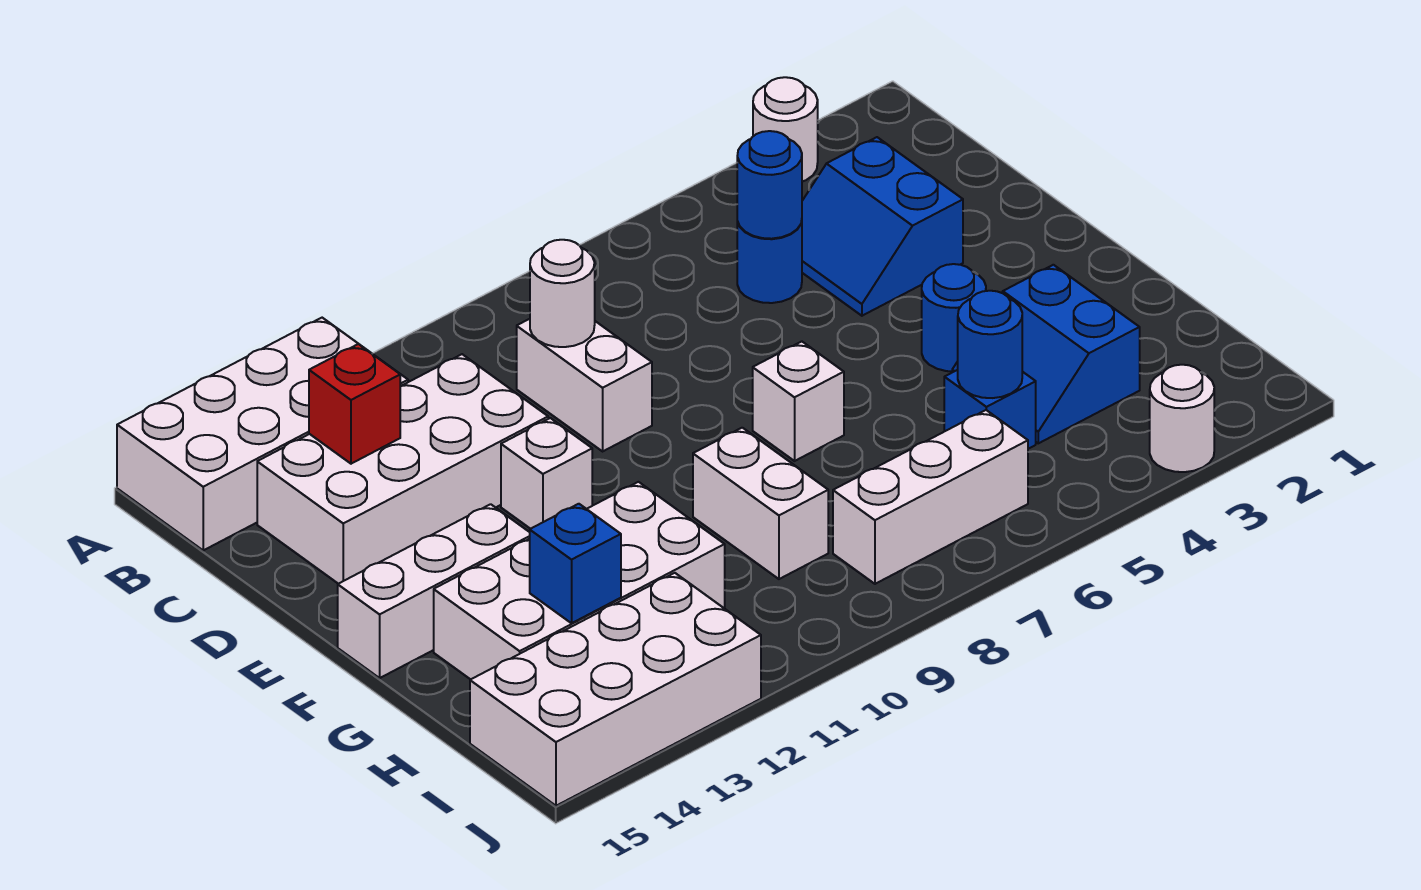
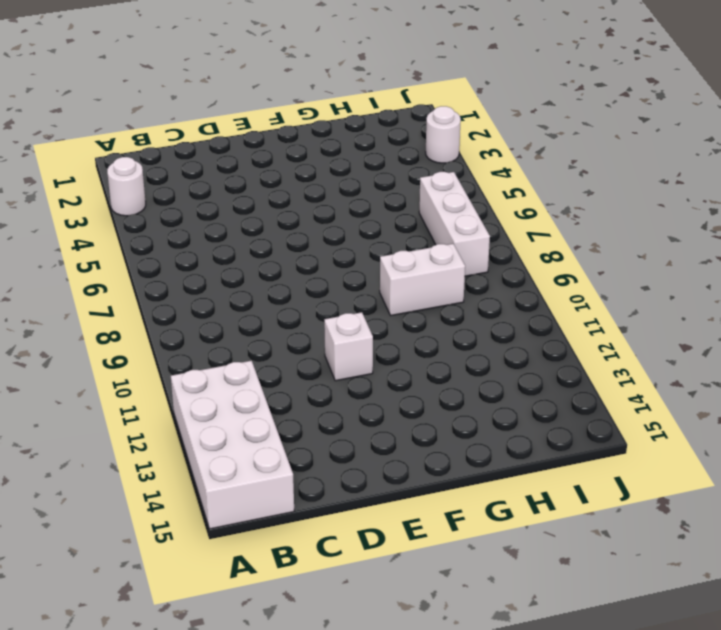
none -> blue 2x2 slope [802,137,963,316]
none -> blue 1x1 round brick [737,221,802,303]
none -> white 1x2 brick [517,319,652,451]

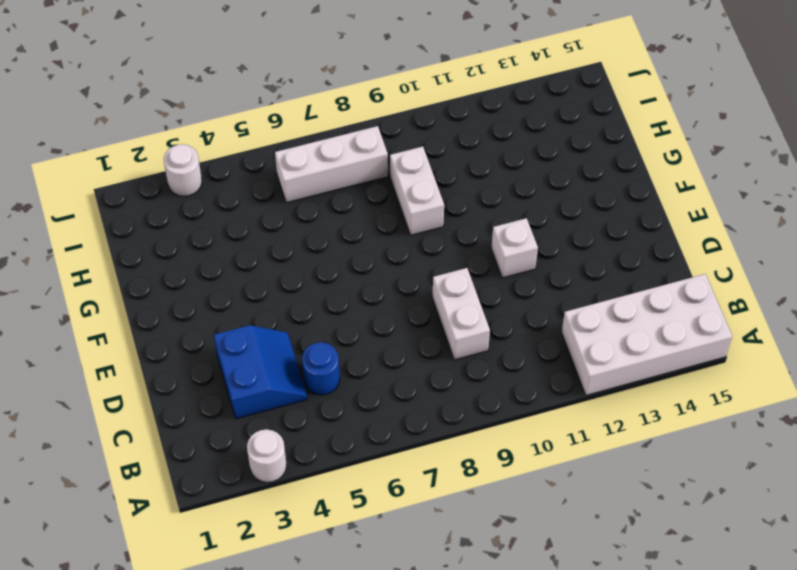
none -> white 2x4 brick [257,354,548,584]
none -> blue 1x1 round brick [922,264,986,371]
none -> white 1x1 brick [753,341,844,461]

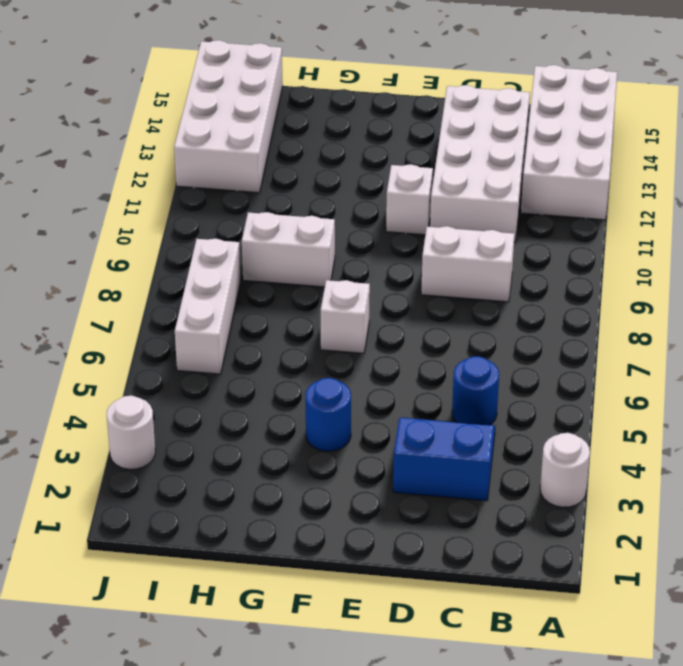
none -> white 1x3 brick [338,504,530,678]
none -> blue 2x2 slope [952,265,1140,443]
none -> white 2x4 brick [434,482,725,679]

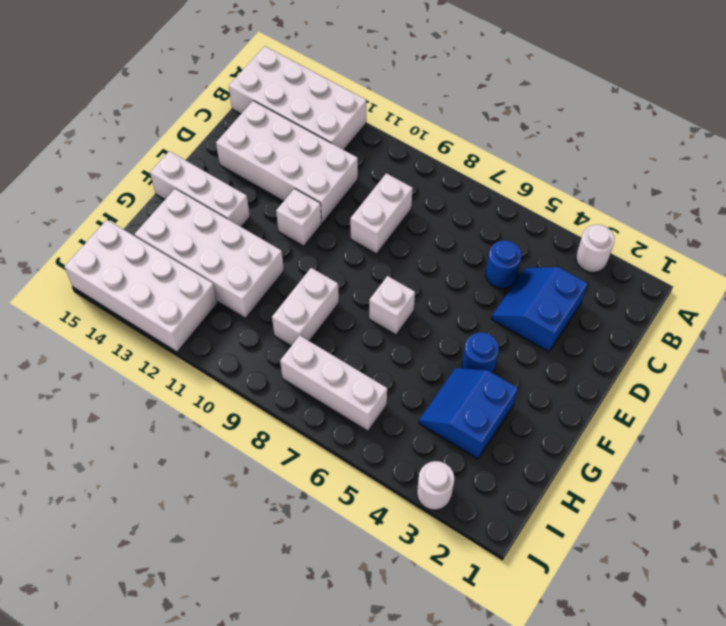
none -> blue 1x1 brick [944,370,1036,449]
none -> blue 1x1 round brick [737,131,802,239]
none -> white 1x1 round brick [530,240,595,347]

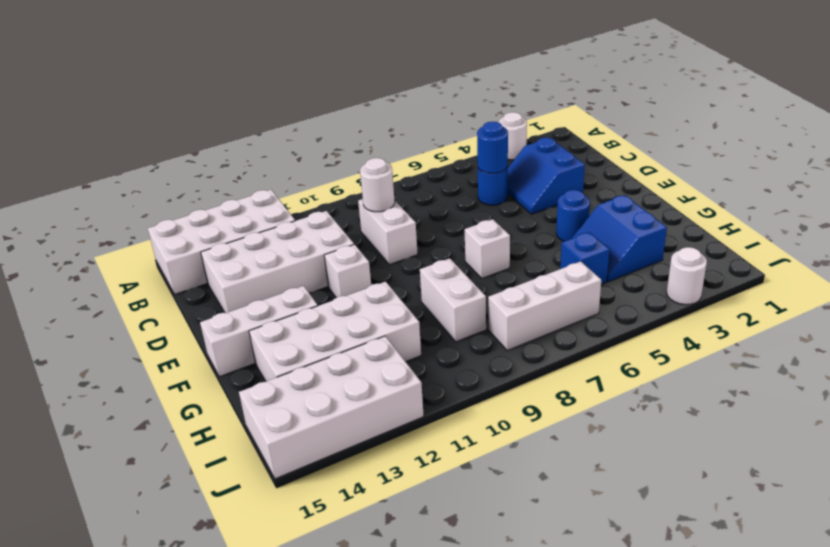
none -> red 1x1 brick [309,344,400,464]
none -> blue 1x1 round brick [958,291,1022,398]
none -> blue 1x1 brick [530,504,621,623]

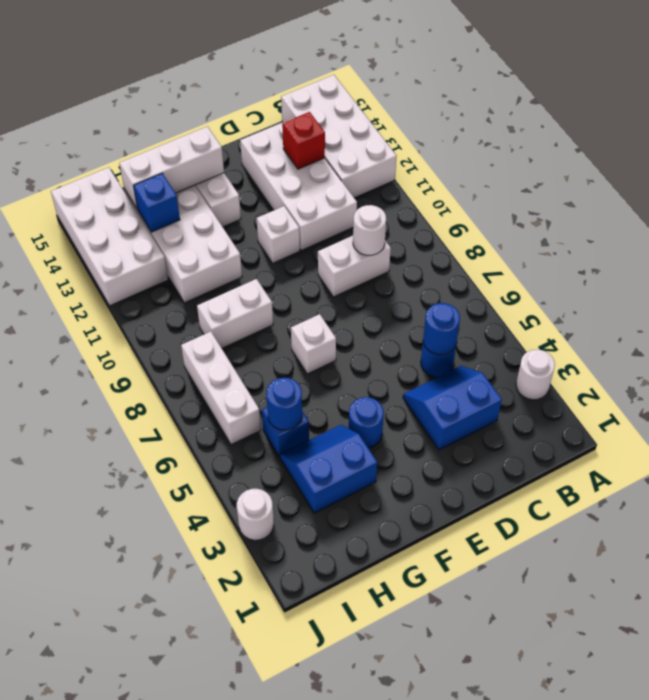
white 1x3 brick [119,126,224,209] -> none

